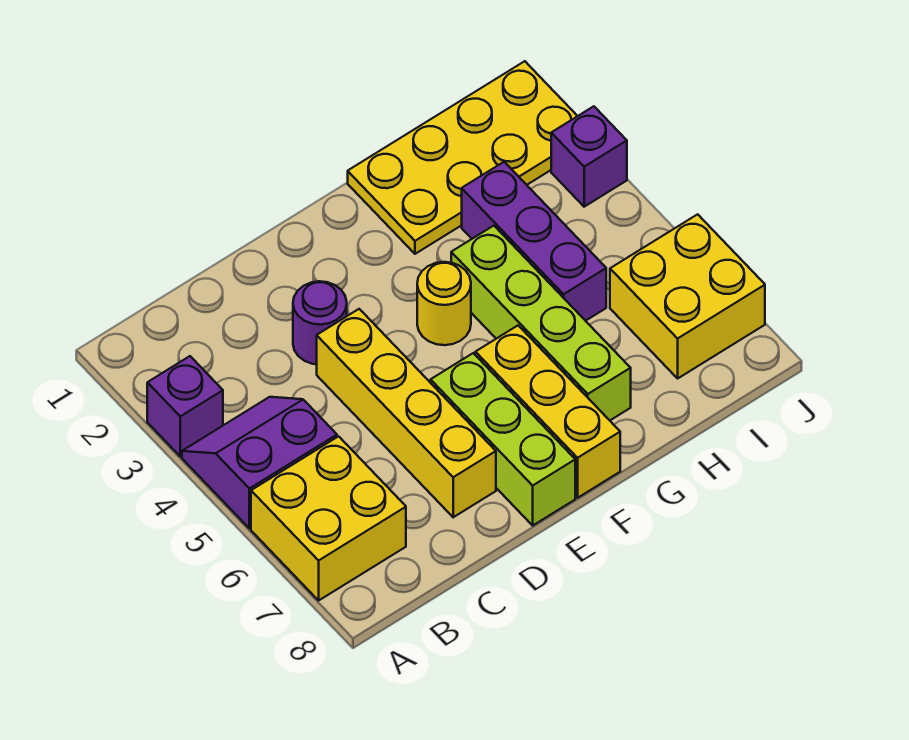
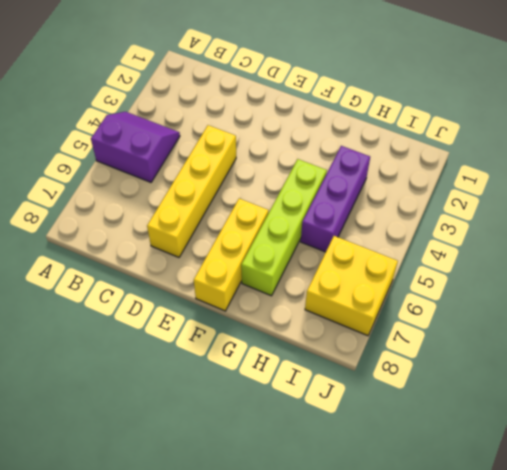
none -> purple 1x1 brick [147,356,223,456]
none -> yellow 2x2 brick [251,436,406,600]
none -> purple 1x1 round brick [293,281,347,364]

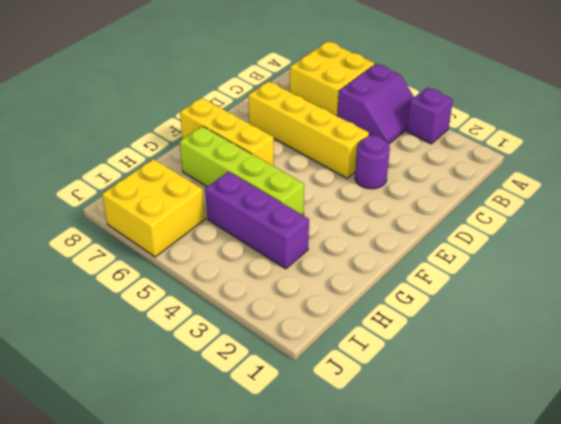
none -> lime 1x3 brick [431,353,575,525]
none -> yellow 1x1 round brick [417,262,471,345]
none -> yellow 2x4 plate [348,61,577,254]

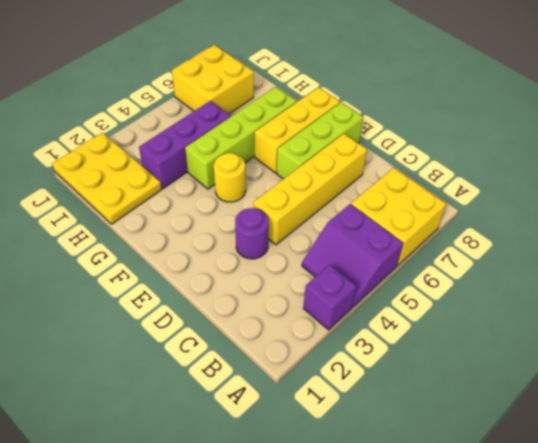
yellow 2x3 plate [52,133,162,224] -> yellow 2x4 plate [348,61,577,254]
none -> purple 1x1 brick [551,106,627,207]

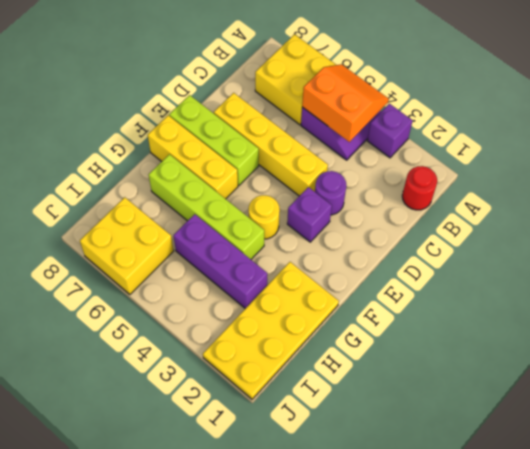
orange 2x2 slope [302,64,389,142] -> none
red 1x1 round brick [402,166,437,210] -> none
purple 1x1 brick [287,187,332,242] -> purple 1x1 brick moved to [551,106,627,207]

